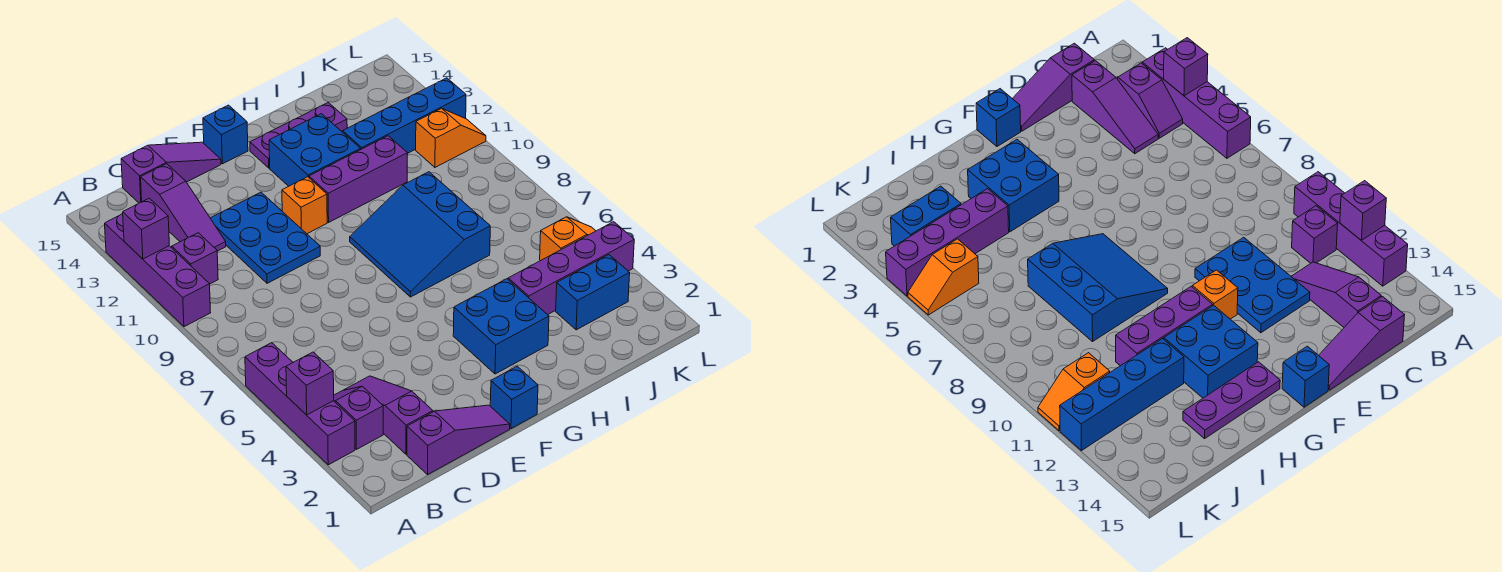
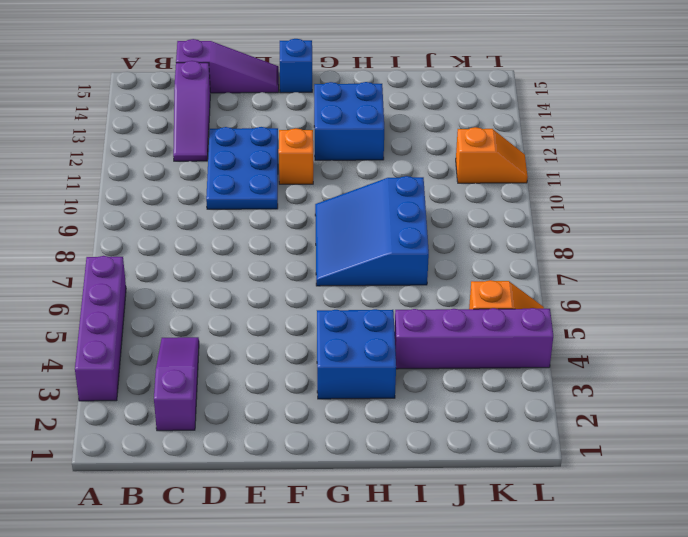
none -> purple 1x4 brick [105,214,211,327]
none -> purple 1x2 slope [334,386,383,449]
none -> purple 1x1 brick [172,233,218,284]

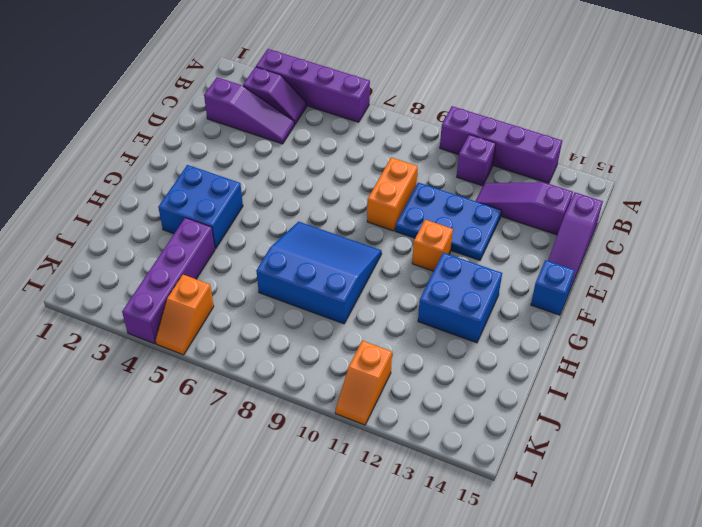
orange 1x2 brick [367,157,418,231] -> none
none -> purple 1x3 slope [407,405,510,475]
none -> blue 1x1 brick [490,366,538,429]
none -> purple 1x3 brick [309,136,408,222]

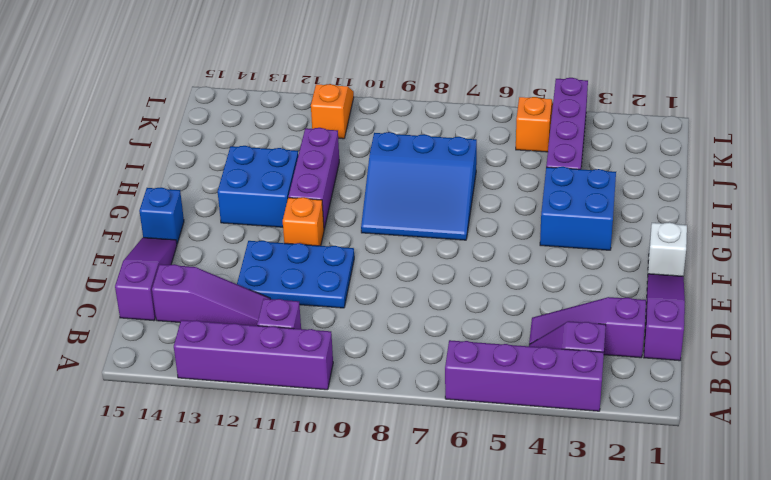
white 1x1 brick [648,222,687,276] -> blue 1x1 brick [490,366,538,429]
none -> purple 1x3 plate [250,103,347,168]
none -> blue 1x4 brick [343,78,466,153]
none -> blue 1x2 brick [556,255,630,330]

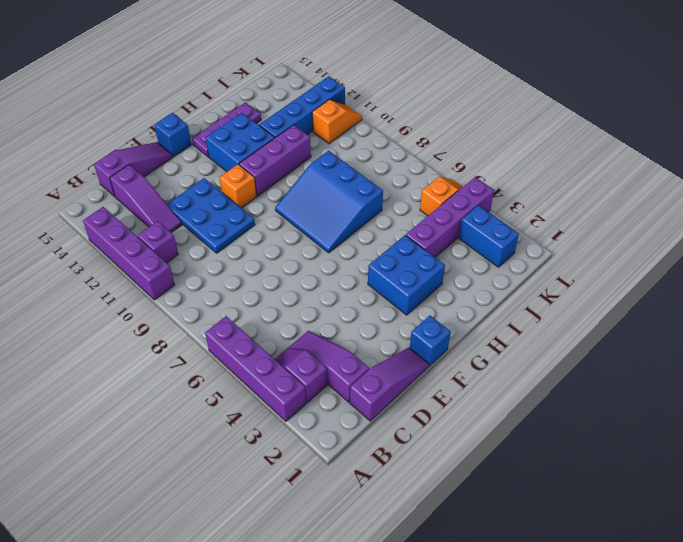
blue 1x2 brick [459,205,519,267] -> blue 1x2 brick turned to [556,255,630,330]
none -> purple 1x1 brick [286,352,334,415]
none -> purple 1x1 brick [123,198,169,259]

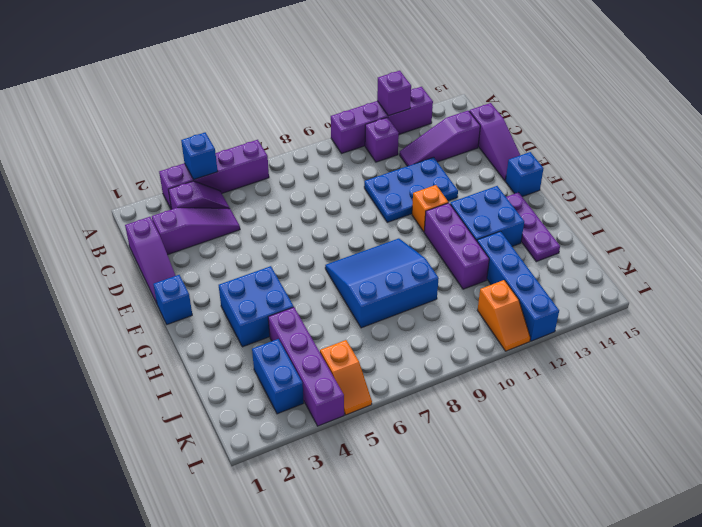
blue 1x1 brick [181,132,218,180] -> purple 1x1 brick [286,352,334,415]

